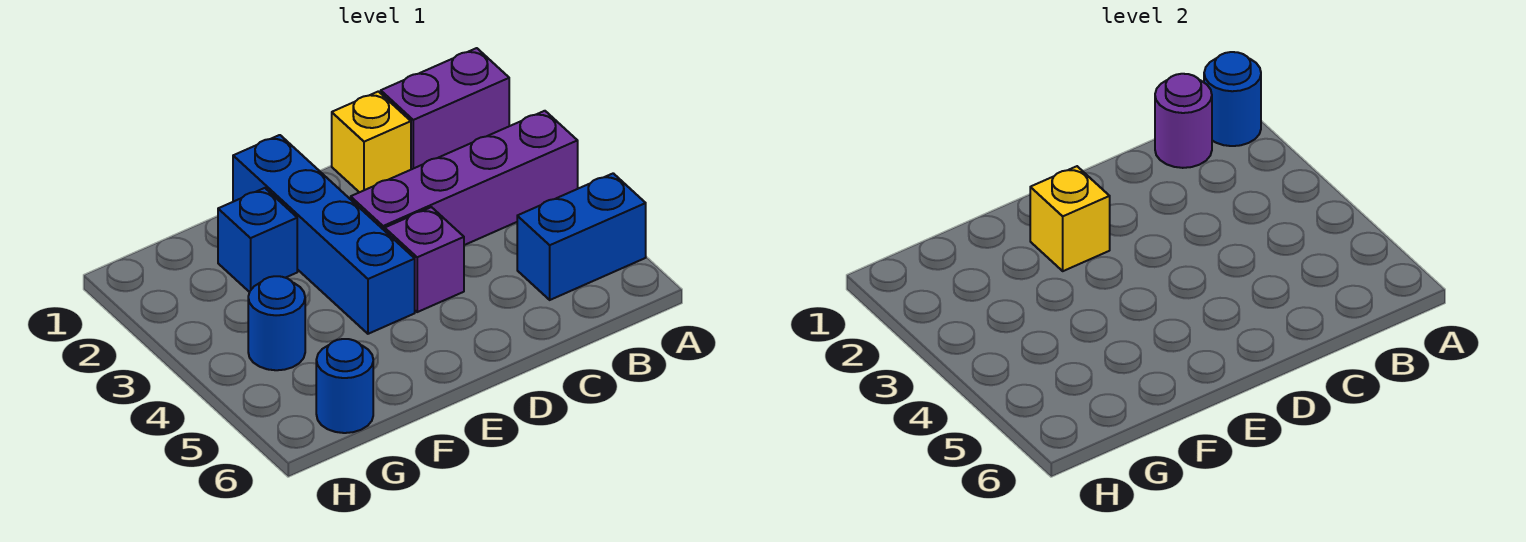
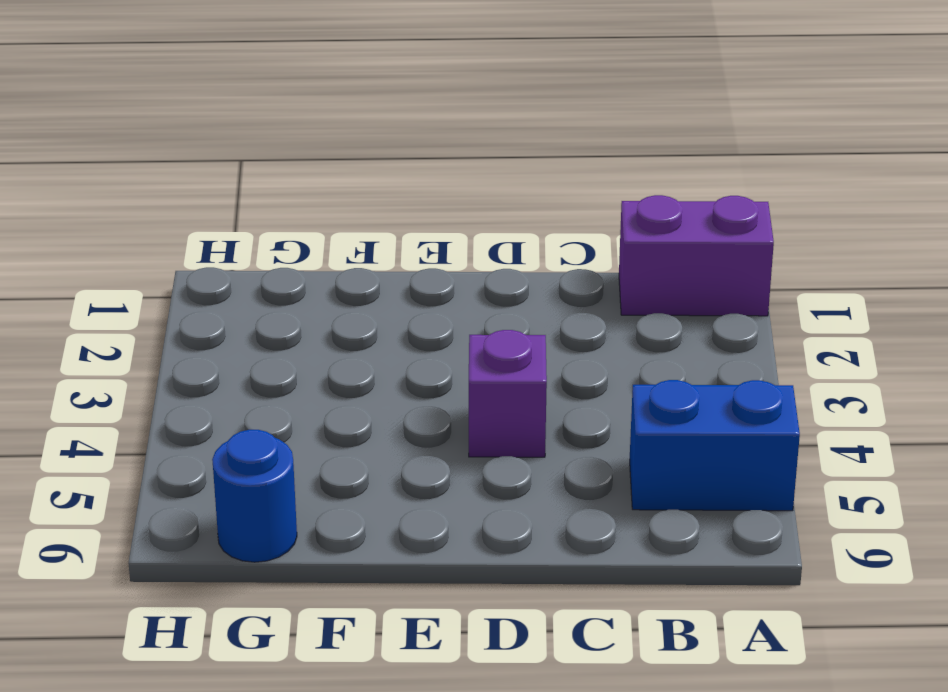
none -> purple 1x4 brick [351,111,578,245]
none -> yellow 1x1 brick [332,91,411,192]
none -> blue 1x4 brick [233,135,415,334]

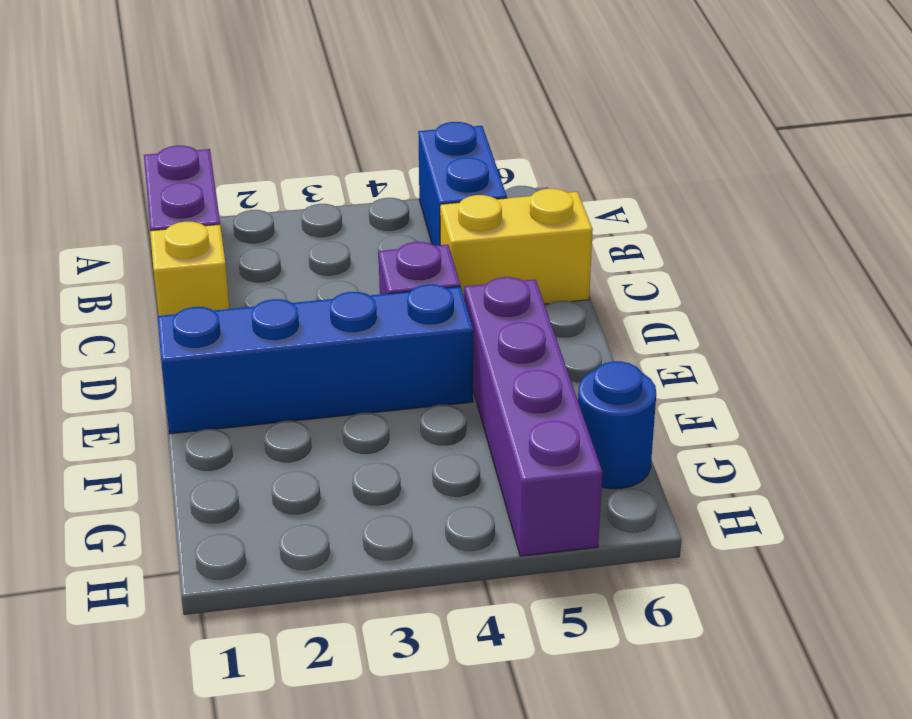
yellow 1x2 brick [440,189,593,304] -> none
purple 1x4 brick [464,277,602,556] -> purple 1x4 brick moved to [351,111,578,245]
none -> blue 1x1 brick [218,188,297,292]
none -> blue 1x1 round brick [248,276,305,370]
none -> blue 1x1 round brick [1204,52,1261,146]

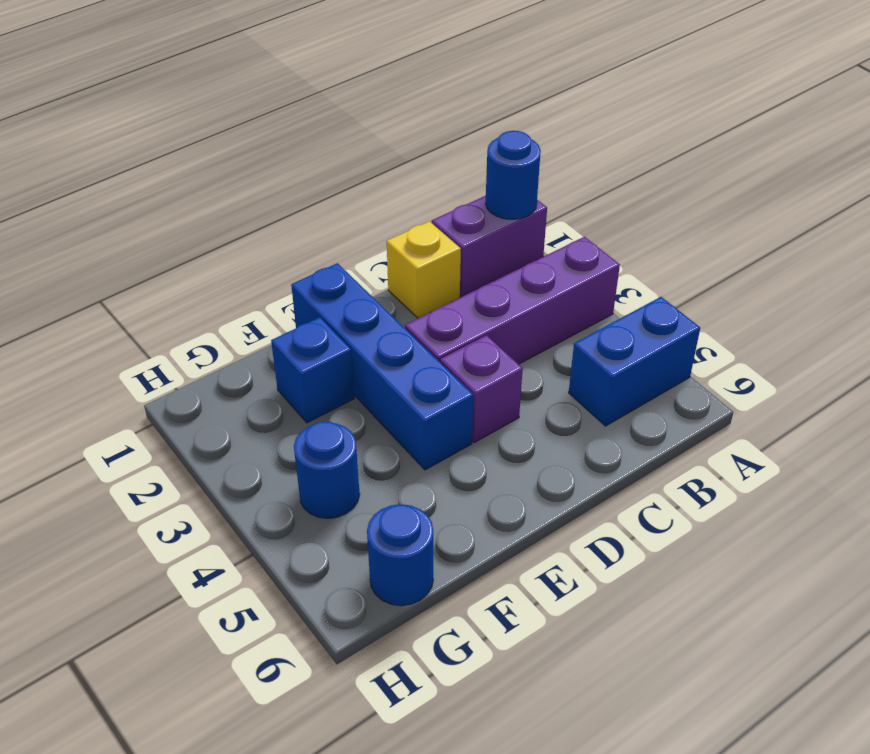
none -> purple 1x1 round brick [1155,74,1212,168]
none -> yellow 1x1 brick [1030,166,1110,271]

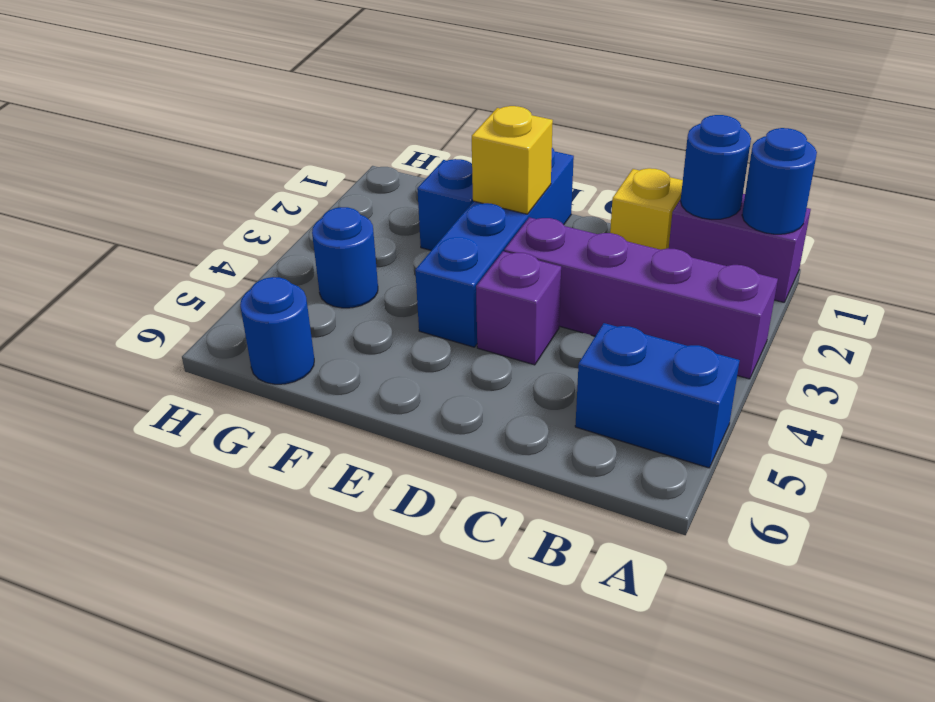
blue 1x1 round brick [681,115,751,219] -> purple 1x1 round brick [1155,74,1212,168]

